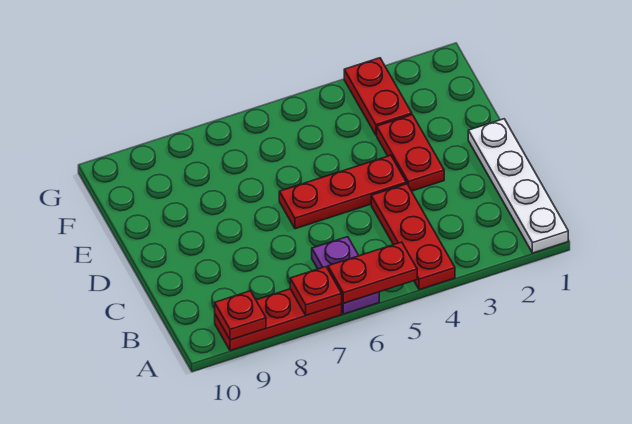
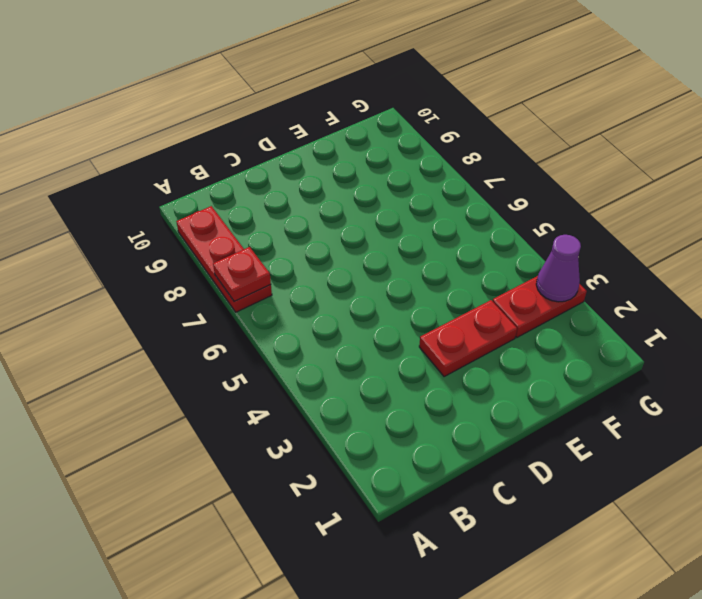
purple 1x1 cone [536,235,581,302] -> none
none -> white 1x4 plate [468,119,568,253]
none -> red 1x3 plate [371,184,455,290]

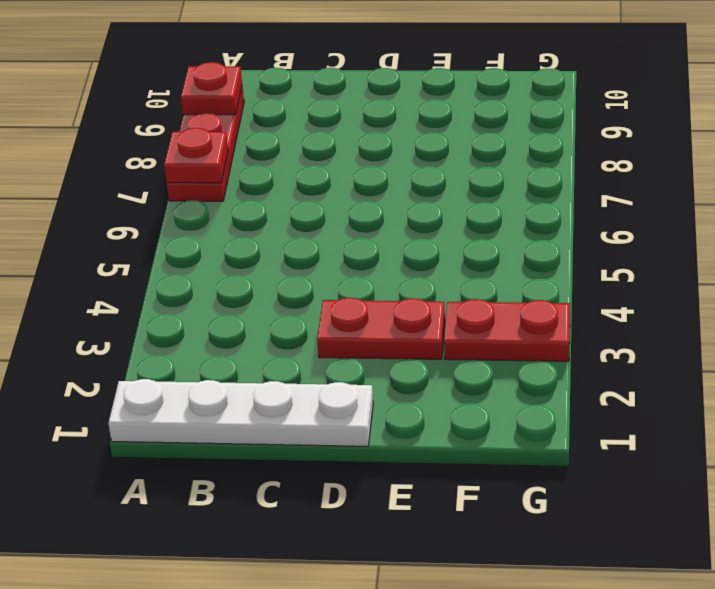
none -> red 1x3 plate [371,184,455,290]
none -> purple 1x2 plate [312,237,379,314]

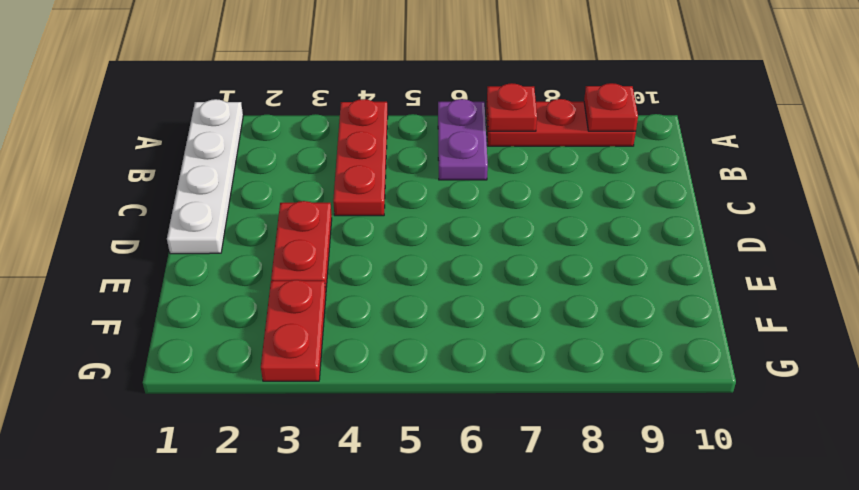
none -> red 1x3 plate [279,155,406,229]
none -> red 1x2 plate [328,242,417,303]

